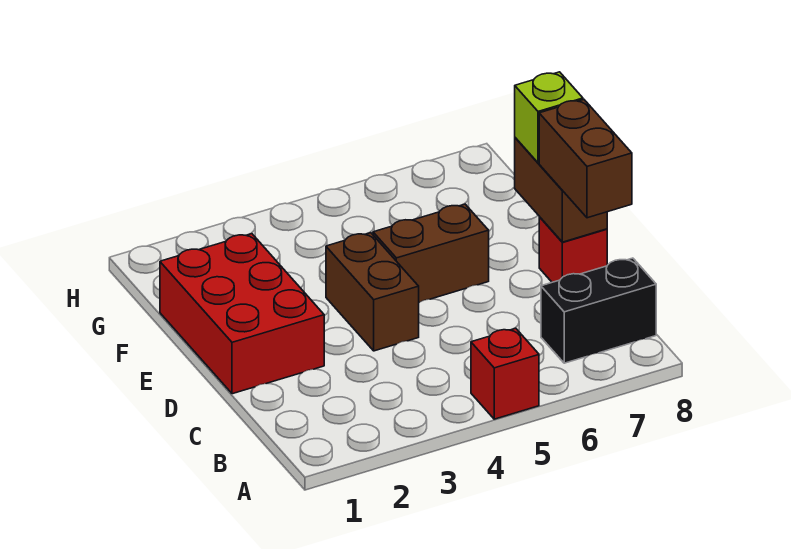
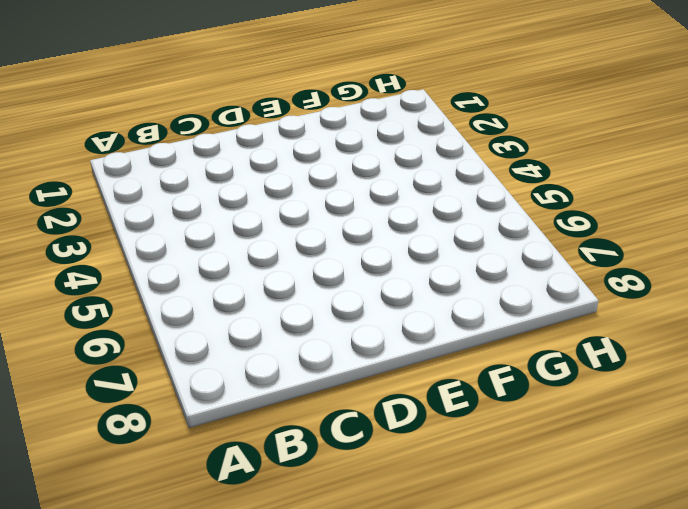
none -> red 1x1 brick [471,328,539,419]
none -> black 1x2 brick [541,258,656,363]

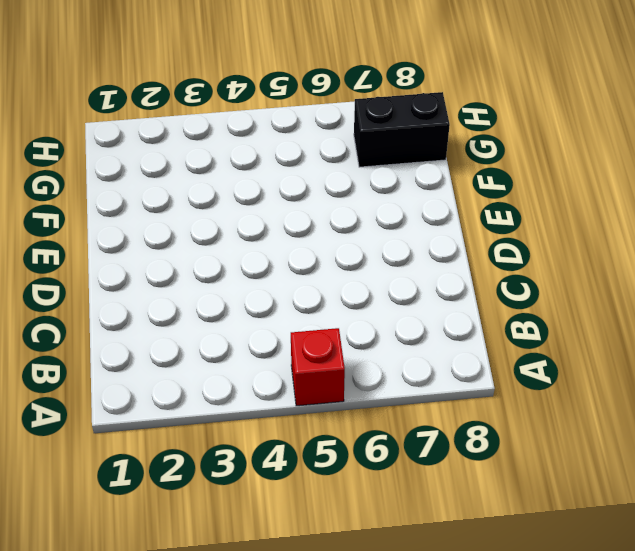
black 1x2 brick [354,92,450,167] -> black 1x2 brick moved to [541,258,656,363]
none -> red 2x3 brick [160,234,324,394]
none -> brown 1x2 brick [326,233,419,351]

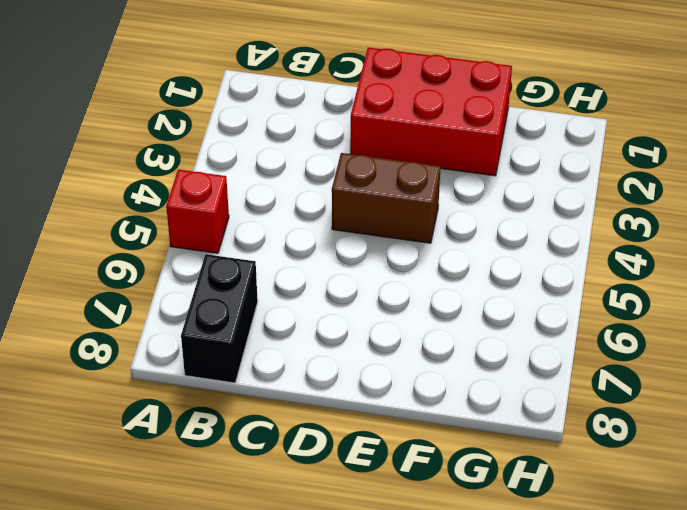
none -> red 1x1 brick [539,217,607,282]
none -> brown 1x2 brick [373,204,489,302]

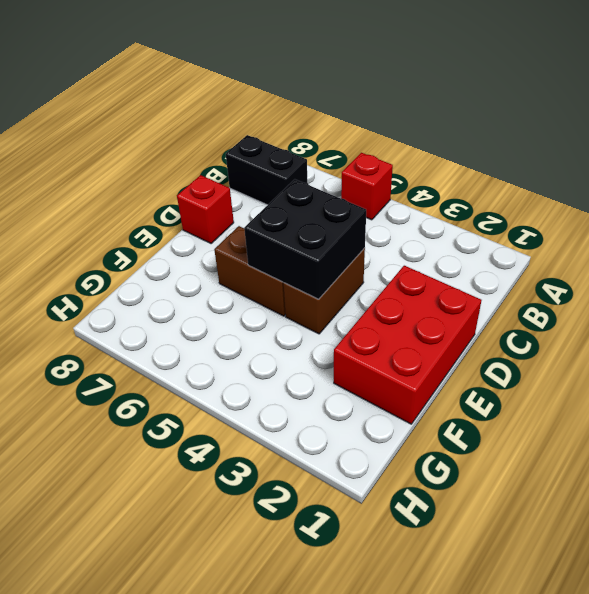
black 2x2 brick [244,179,366,299] -> none
none -> brown 1x2 brick [515,138,607,242]
none -> brown 1x2 brick [539,100,632,218]

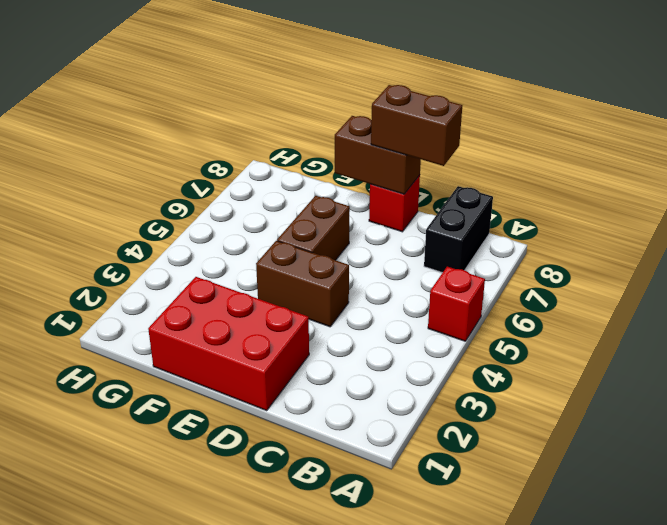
none -> lime 1x1 brick [515,72,583,163]

